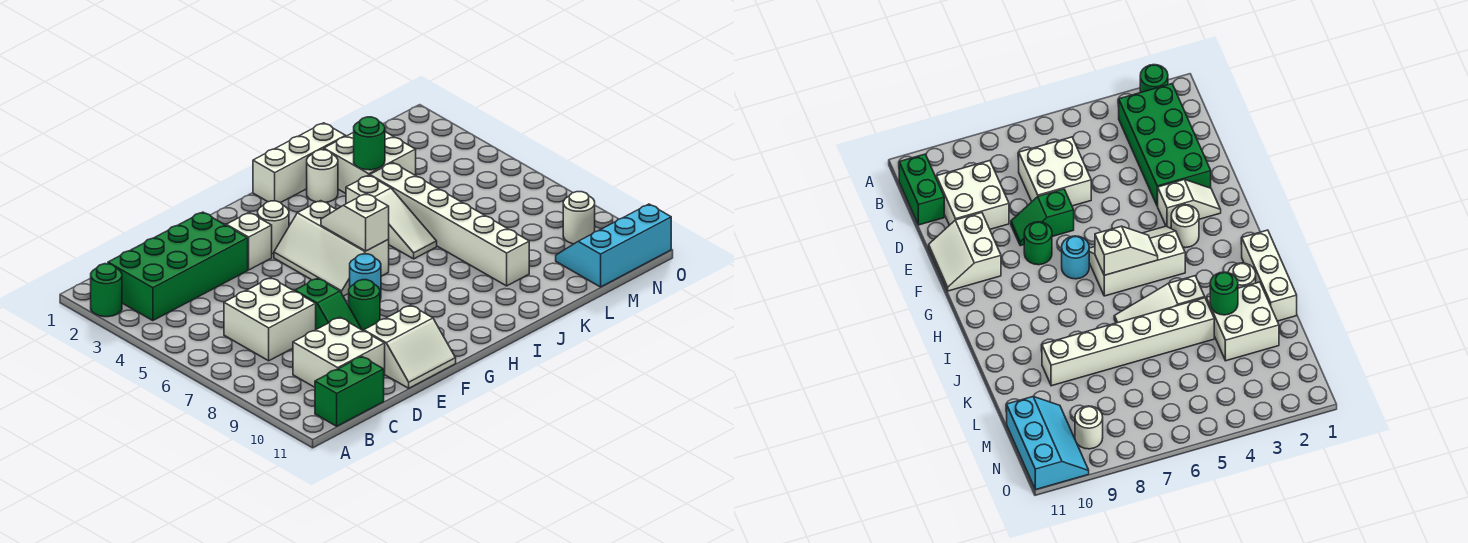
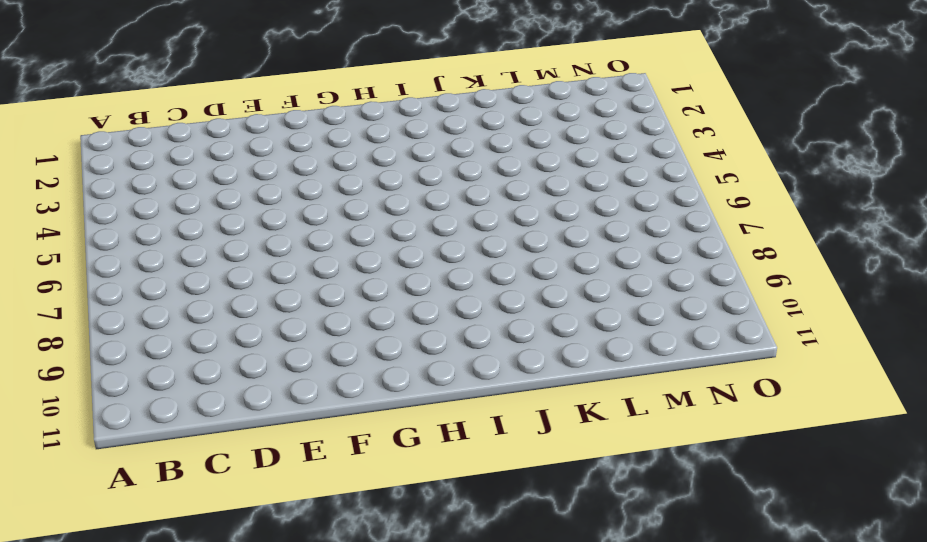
none -> green 1x1 round brick [91,264,122,317]
none -> green 2x4 brick [108,212,248,321]
none -> green 1x2 brick [315,356,384,426]

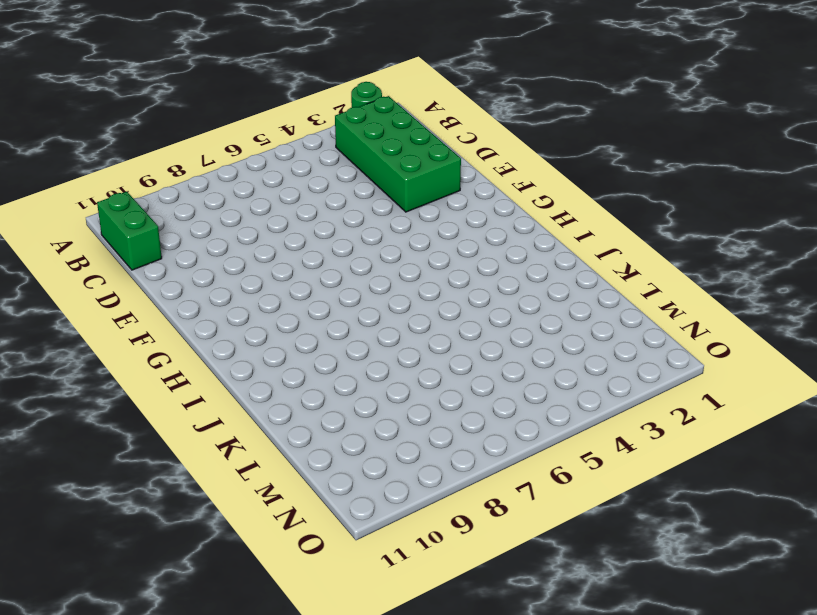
none -> white 2x2 brick [224,278,316,361]
none -> white 2x2 brick [293,317,385,387]
none -> green 1x2 slope [295,278,362,330]

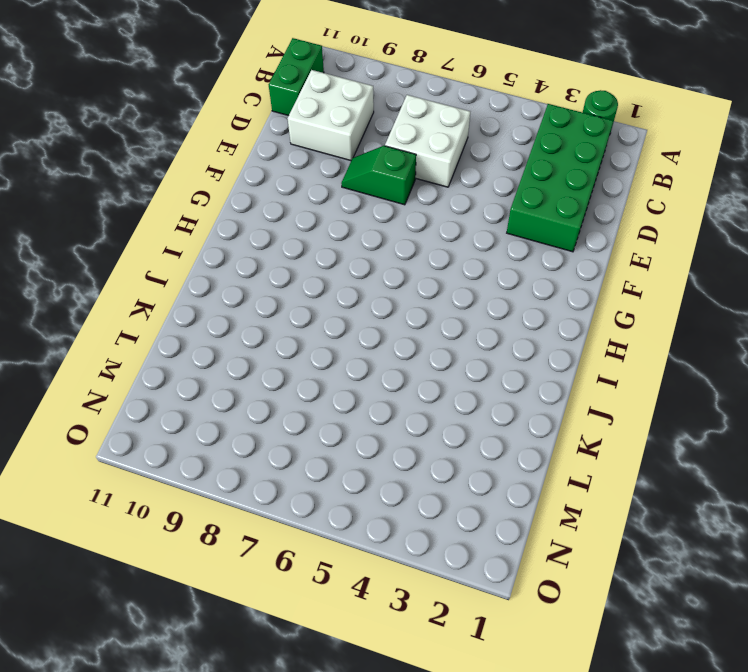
none -> white 2x2 slope [364,305,456,388]
none -> white 1x2 slope [226,212,272,270]
none -> green 1x1 round brick [349,280,380,331]

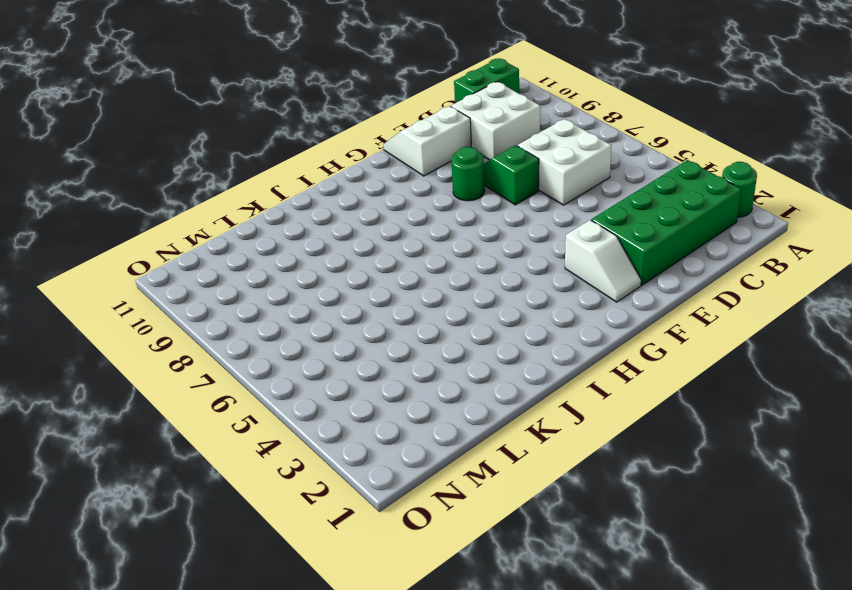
none -> white 1x1 round brick [258,201,289,254]
none -> white 2x3 slope [274,201,389,296]
none -> cyan 1x1 round brick [350,254,381,300]

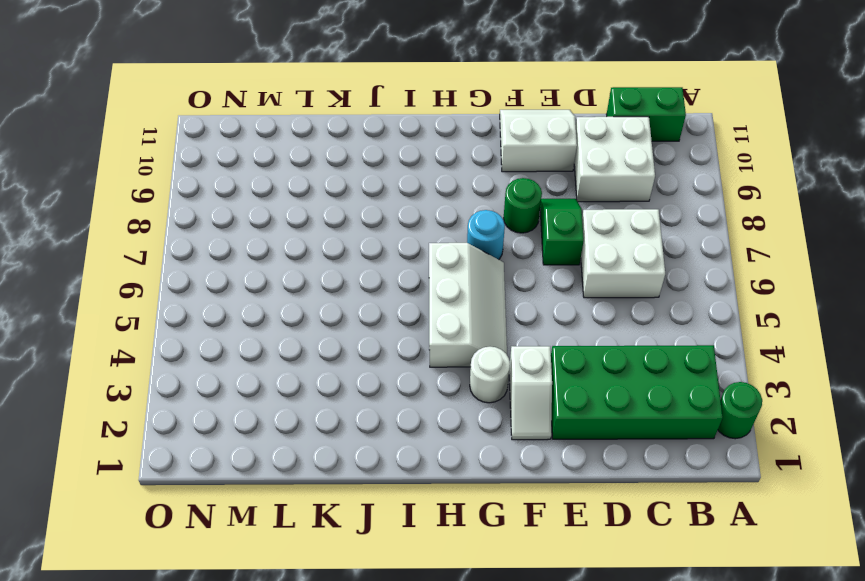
none -> white 1x3 brick [253,123,346,203]
none -> white 1x1 round brick [307,150,338,202]
none -> white 1x3 slope [346,175,437,259]

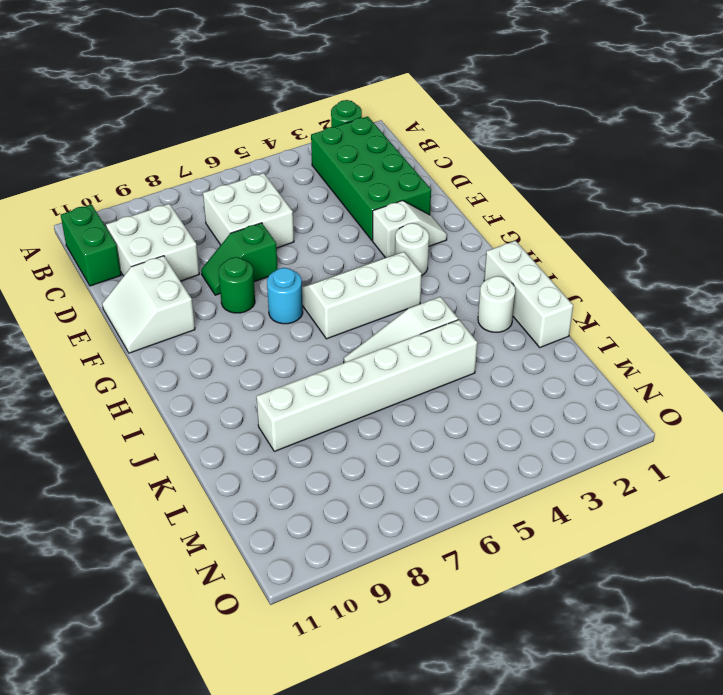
none -> white 2x2 brick [324,132,416,193]
none -> cyan 2x3 slope [556,204,671,287]
none -> white 1x1 round brick [563,192,595,244]

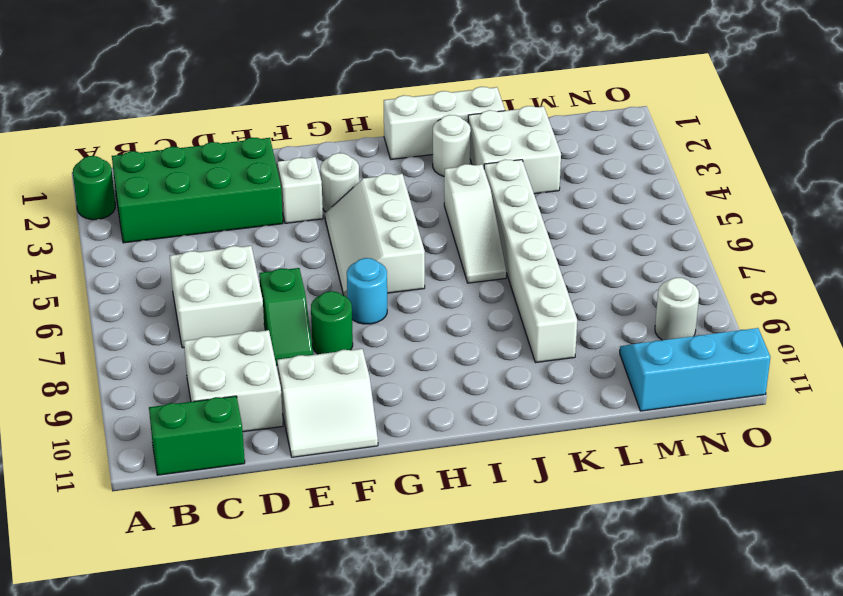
none -> white 1x2 slope [321,194,389,251]
none -> green 1x1 round brick [354,117,385,170]

